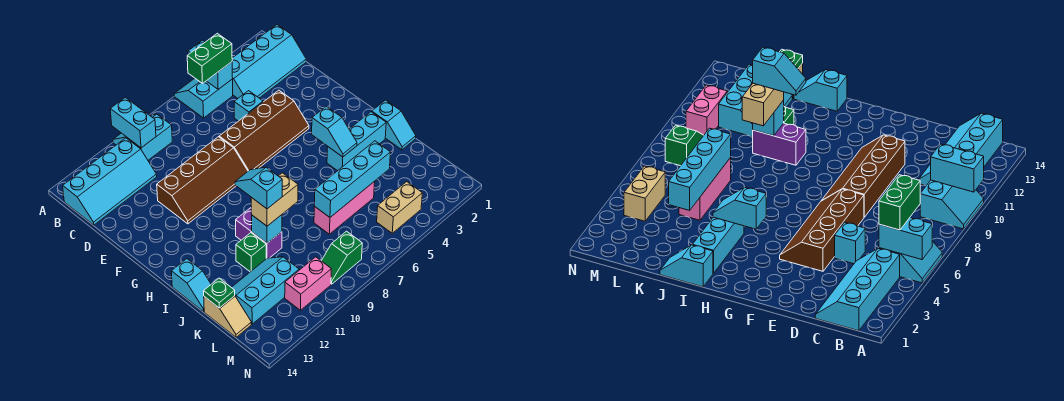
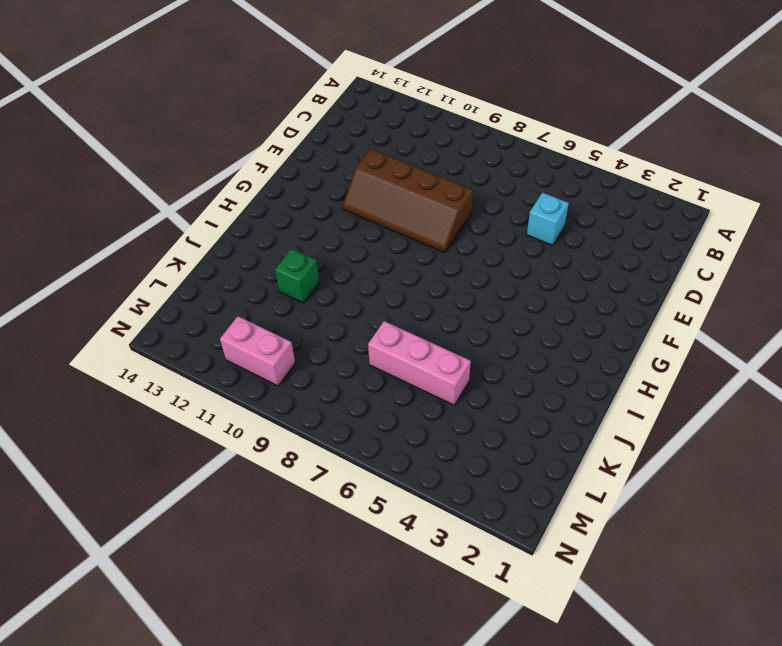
none -> cyan 2x2 slope [174,78,233,118]
none -> cyan 2x2 slope [113,114,172,160]
none -> cyan 2x4 slope [232,25,306,98]

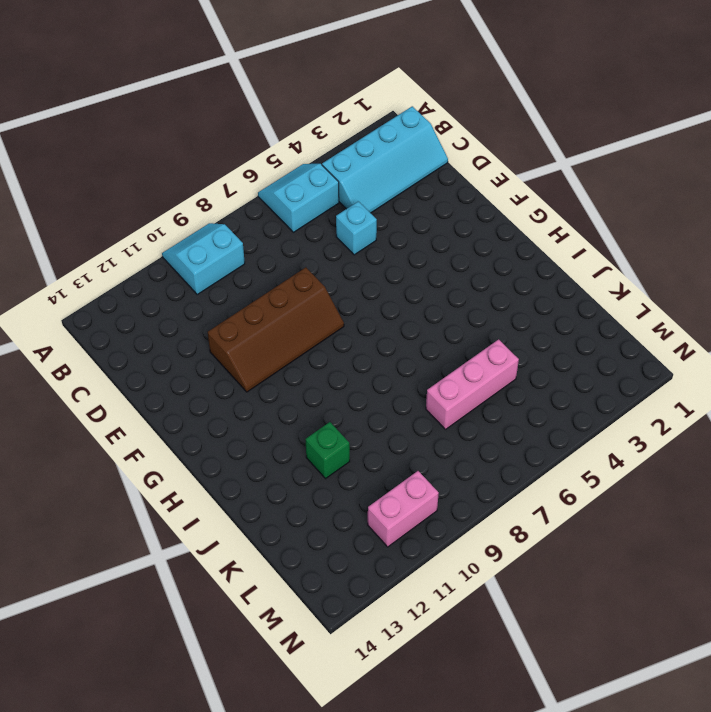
none -> cyan 2x4 slope [63,138,157,225]
none -> brown 2x4 slope [219,90,309,171]
none -> cyan 1x2 slope [372,100,416,150]

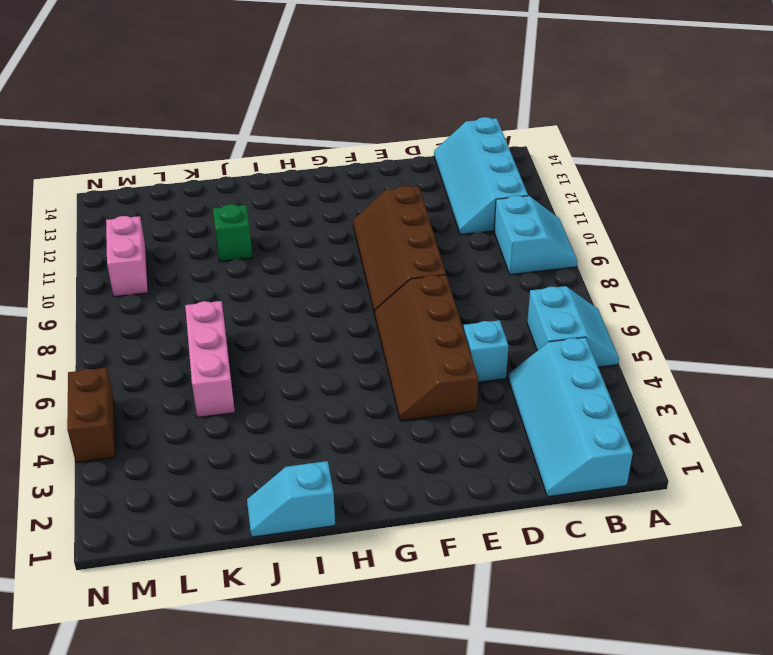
brown 1x2 brick [67,368,115,463] -> none
none -> cyan 1x3 brick [327,112,386,171]
none -> purple 1x2 brick [236,208,282,259]
none -> cyan 1x2 slope [171,259,211,312]

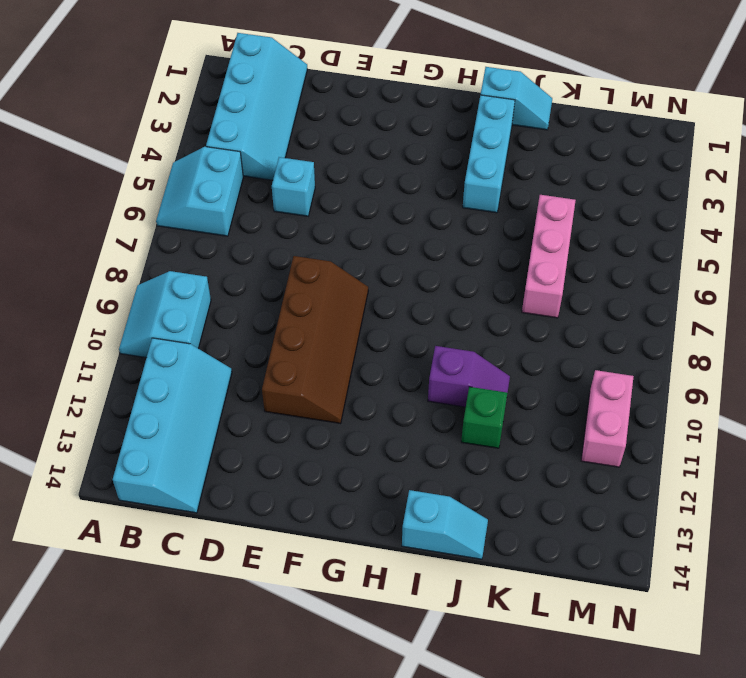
purple 1x2 slope [428,346,510,407] -> purple 1x2 brick [236,208,282,259]
none -> brown 2x4 slope [219,90,309,171]
none -> cyan 2x3 slope [231,257,299,324]
none -> tan 1x2 slope [204,296,251,337]

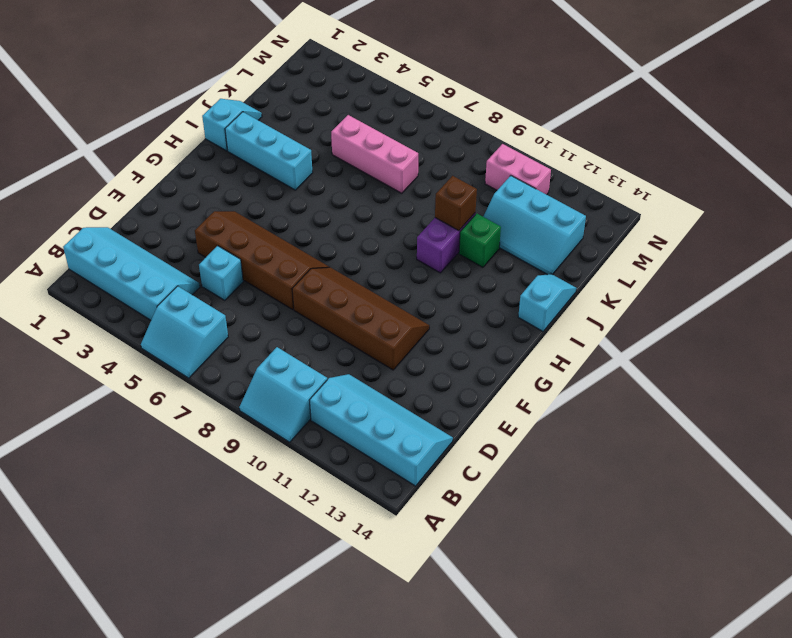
brown 1x1 brick [435,176,477,231] -> cyan 1x1 brick [252,215,282,243]
none -> tan 1x2 slope [204,296,251,337]
none -> tan 1x2 brick [377,182,422,233]
none -> green 1x2 slope [321,231,362,284]

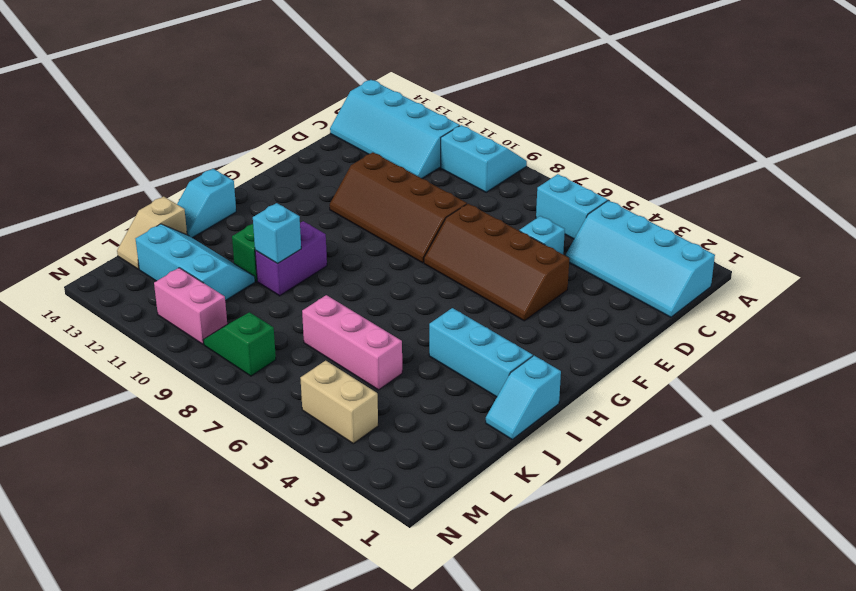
none -> cyan 1x2 brick [188,40,233,89]
none -> cyan 1x2 brick [110,97,156,148]
none -> cyan 1x2 slope [312,106,357,157]

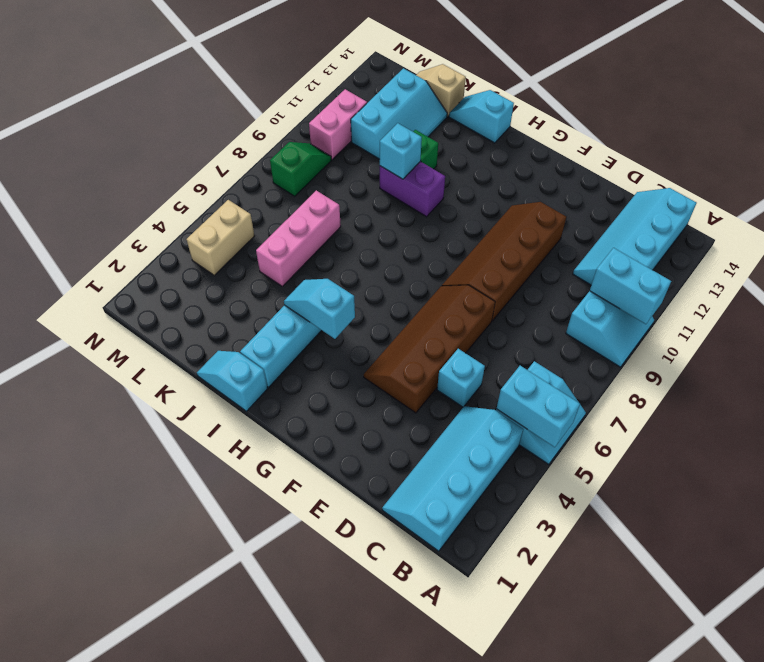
none -> cyan 1x4 brick [314,141,391,217]
none -> green 1x1 plate [204,278,235,308]
none -> green 1x2 brick [187,33,232,83]

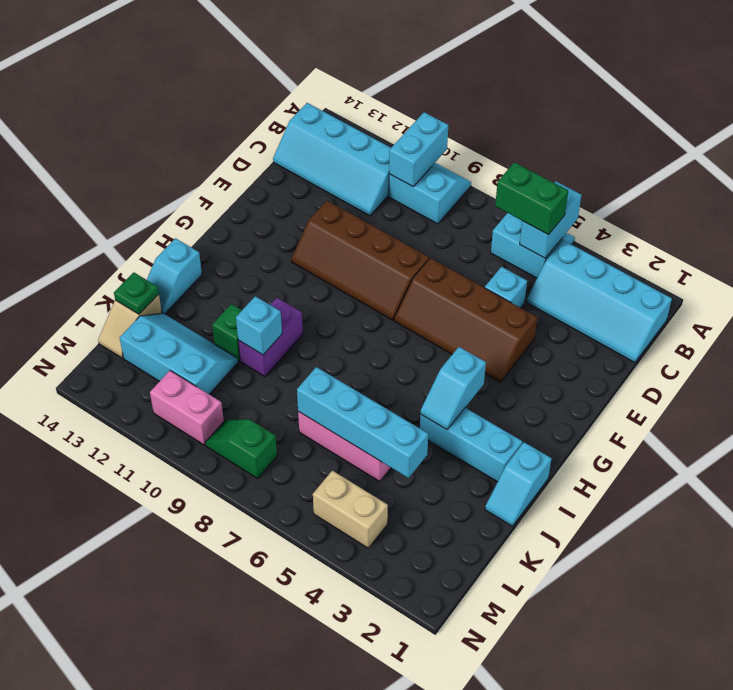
none -> tan 1x2 brick [251,173,298,226]
none -> cyan 1x2 slope [235,167,282,209]

